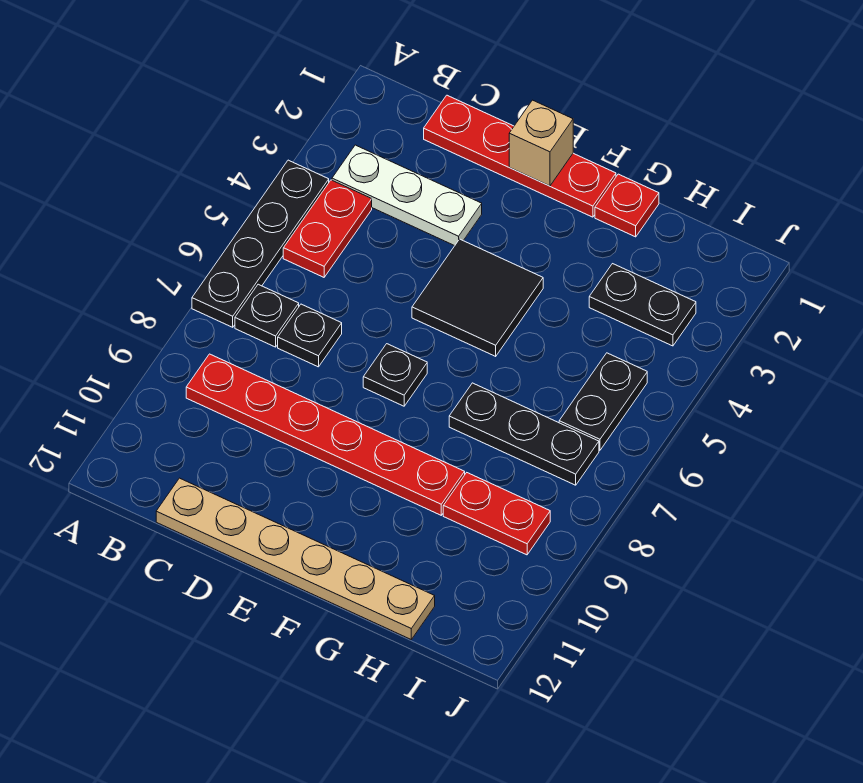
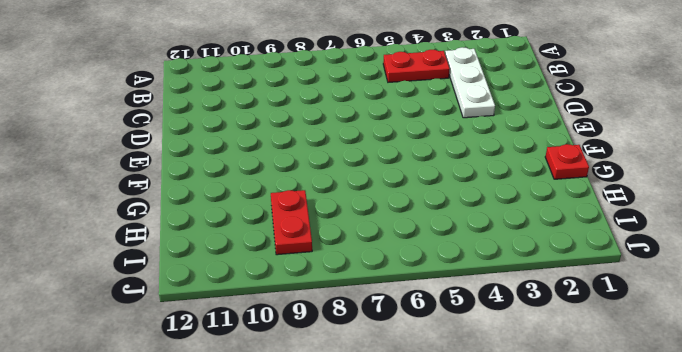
none -> black 1x4 plate [192,160,329,327]
none -> black 1x1 plate [235,284,299,347]
none -> red 1x6 plate [186,354,465,515]

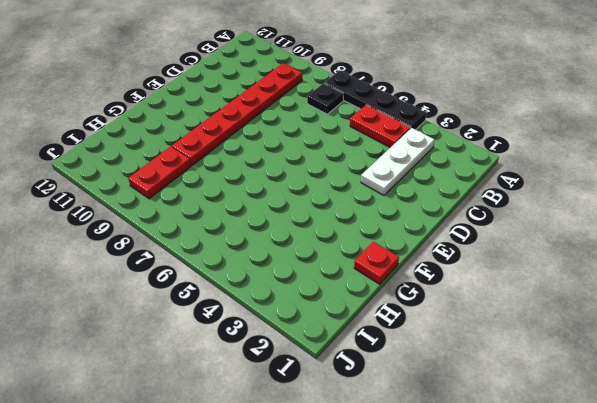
none -> red 1x4 plate [424,95,616,217]
none -> black 1x1 plate [278,304,342,367]
none -> tan 1x6 plate [156,478,435,639]

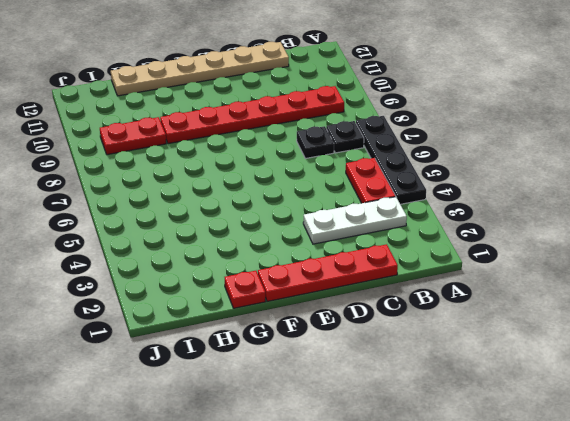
none -> black 2x2 tile [412,239,543,356]
none -> black 1x1 plate [363,344,427,406]
none -> black 1x3 plate [449,383,599,485]

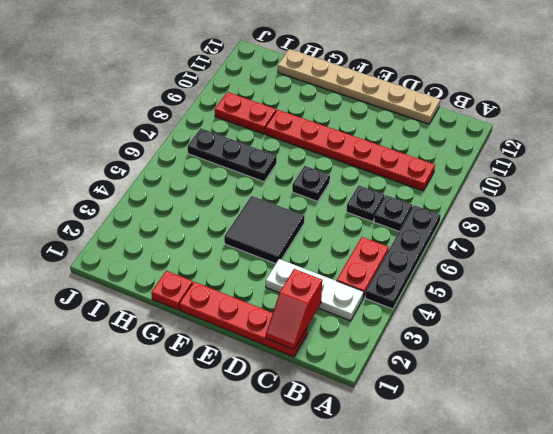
red 1x2 slope [266,269,322,350] -> none
none -> black 1x2 plate [589,264,696,346]
none -> black 1x2 plate [559,353,647,450]
none -> tan 1x1 brick [509,100,573,186]

